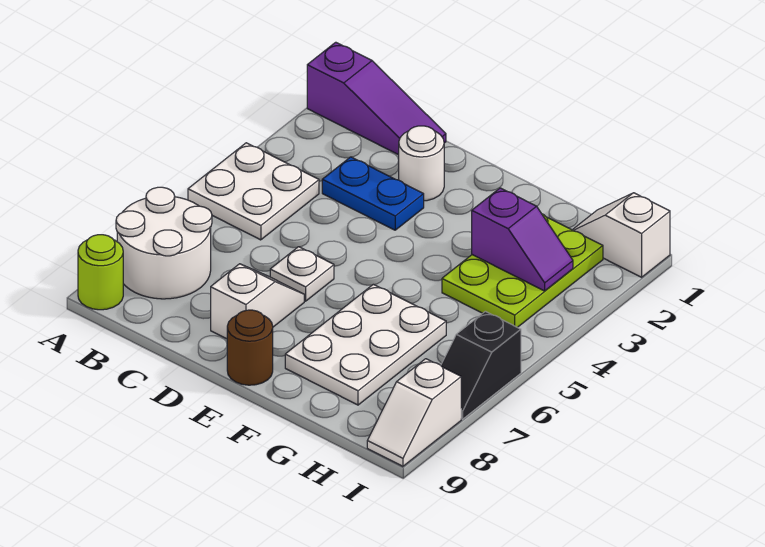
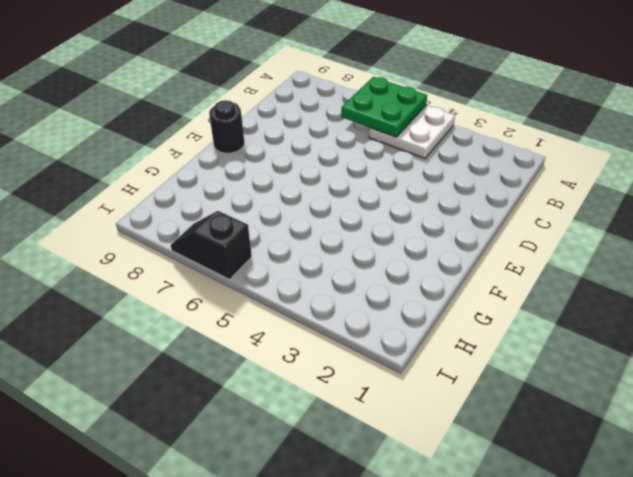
green 2x2 plate [341,77,427,137] -> none
black 1x1 round brick [209,100,244,153] -> brown 1x1 round brick [227,310,273,385]
none -> purple 1x3 slope [307,42,446,155]
none -> white 2x2 round brick [116,187,212,299]
none -> lime 1x1 round brick [78,235,123,310]

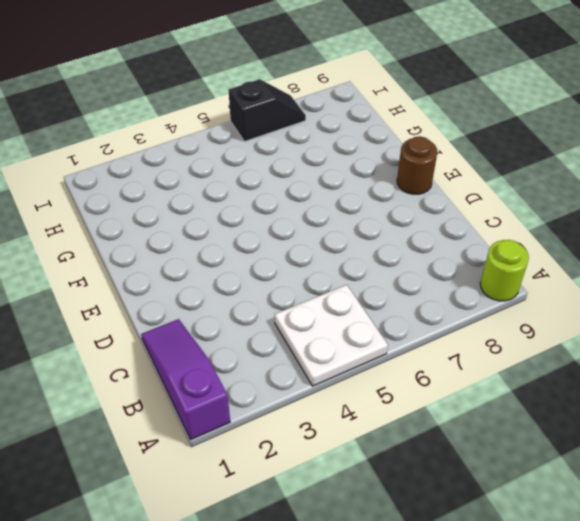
none -> white 2x2 round brick [116,187,212,299]
none -> blue 1x2 plate [322,157,424,230]
none -> white 1x1 round brick [399,126,444,201]

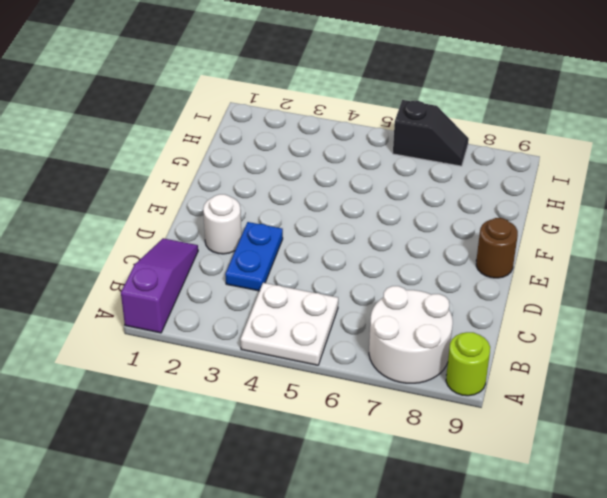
none -> white 1x1 plate [270,247,334,301]
none -> white 1x2 slope [211,264,304,339]
none -> white 2x3 plate [285,284,446,405]

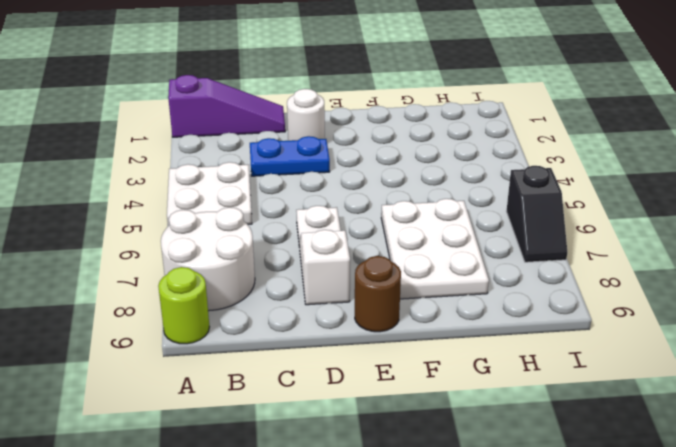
none -> lime 2x3 plate [442,214,603,327]
none -> white 1x2 slope [573,193,670,277]
none -> white 1x2 slope [367,359,461,466]

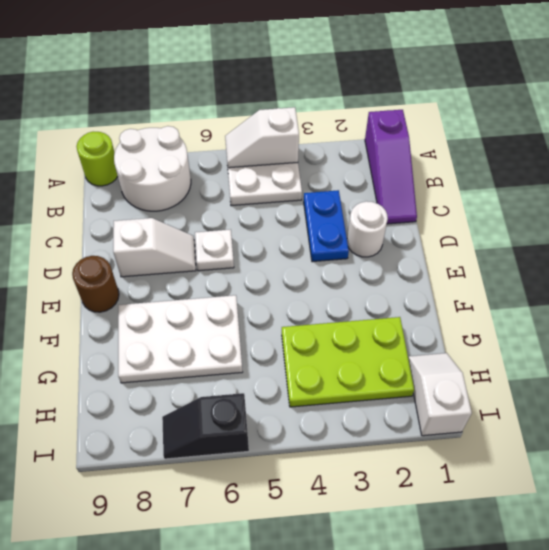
white 1x2 slope [225,107,299,168] -> white 1x2 slope moved to [367,359,461,466]
none -> purple 1x2 slope [472,188,573,291]

